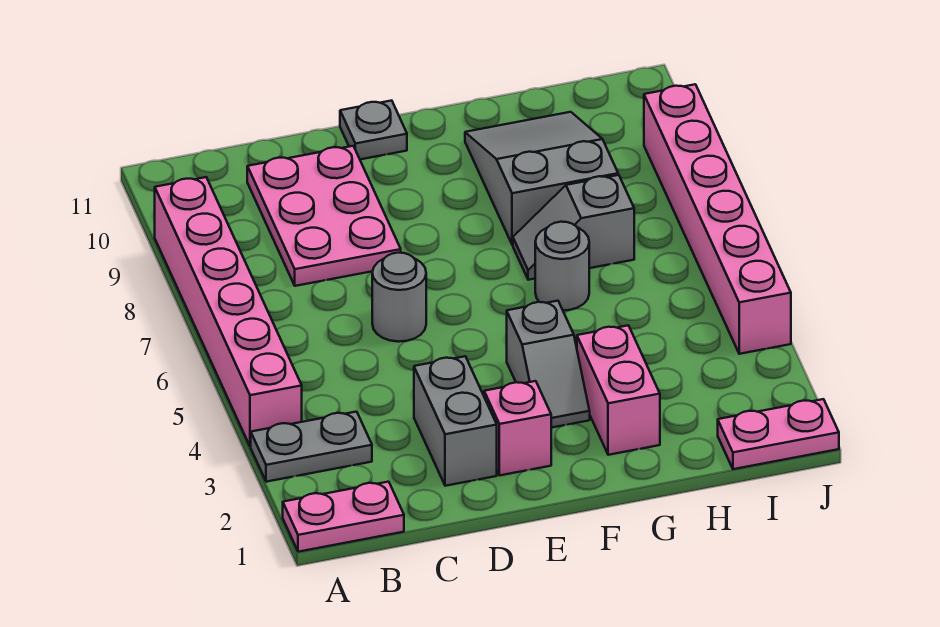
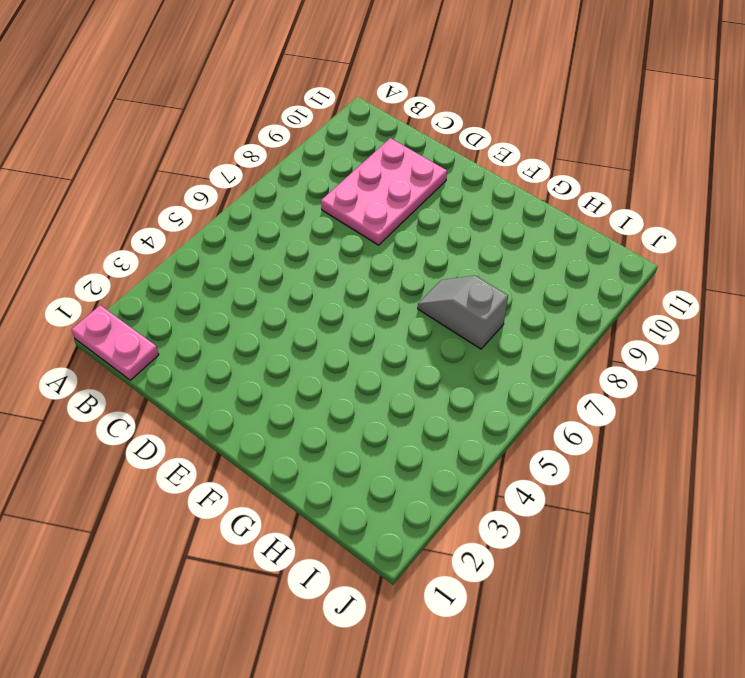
none -> grey 1x2 plate [251,412,372,482]
none -> pink 1x6 brick [155,177,302,447]
none -> grey 1x2 brick [414,356,497,486]

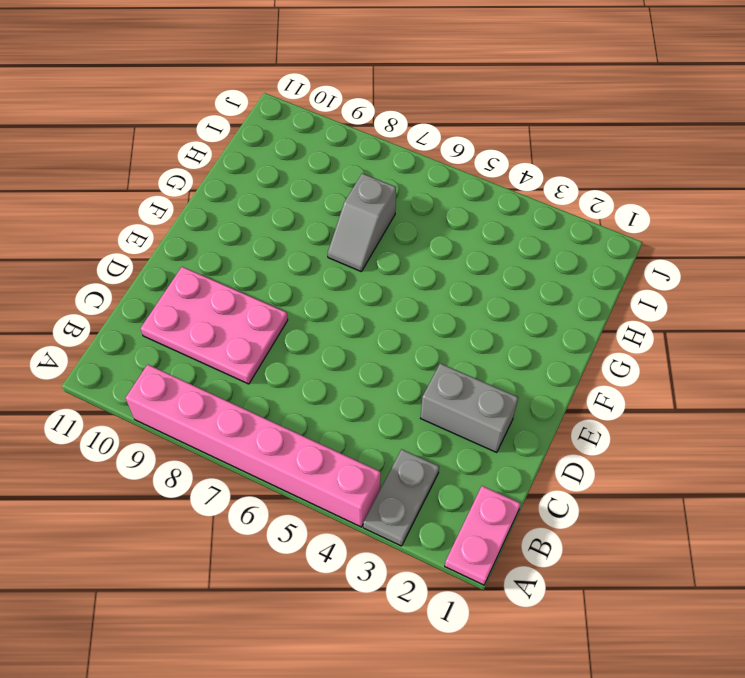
none -> grey 1x1 round brick [372,253,426,342]
none -> pink 1x1 brick [484,381,551,475]
none -> grey 1x1 plate [340,101,407,159]

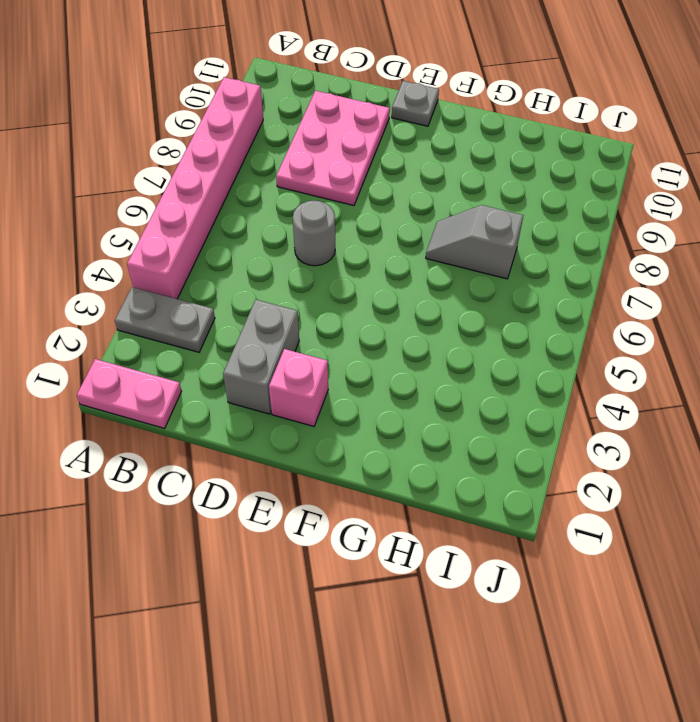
none -> grey 1x2 slope [507,301,590,428]
none -> pink 1x2 brick [577,325,660,455]
none -> grey 1x1 round brick [535,222,589,311]

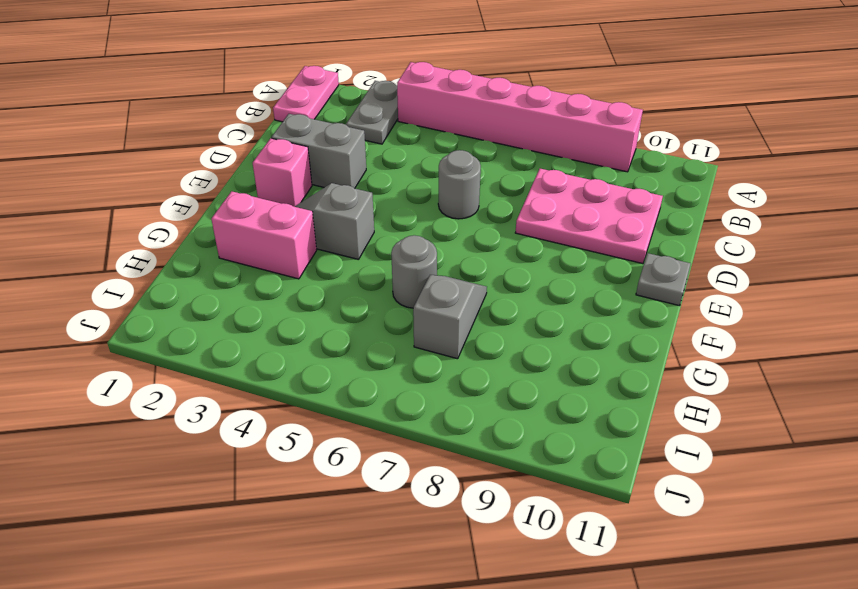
none -> grey 2x3 slope [465,112,618,245]
none -> pink 1x2 plate [718,399,839,469]
none -> pink 1x6 brick [644,84,791,354]

